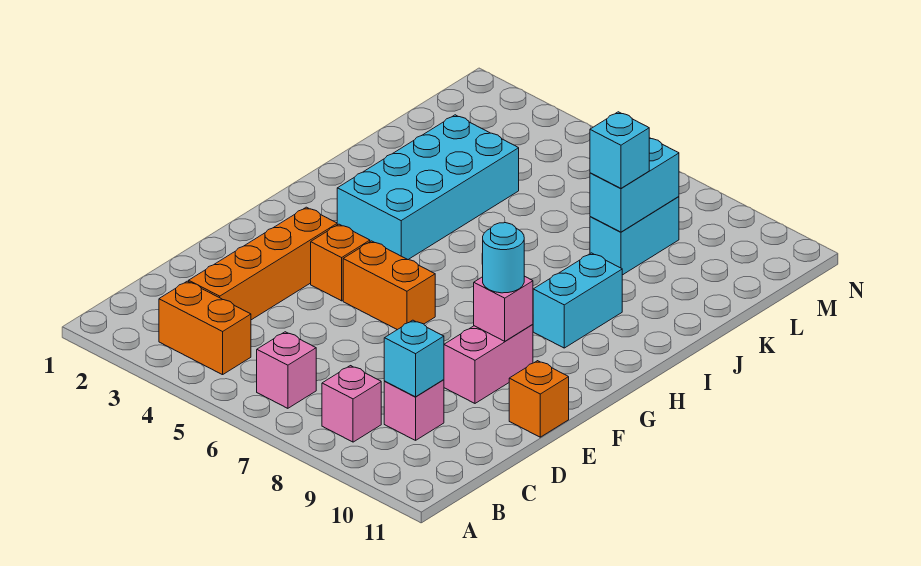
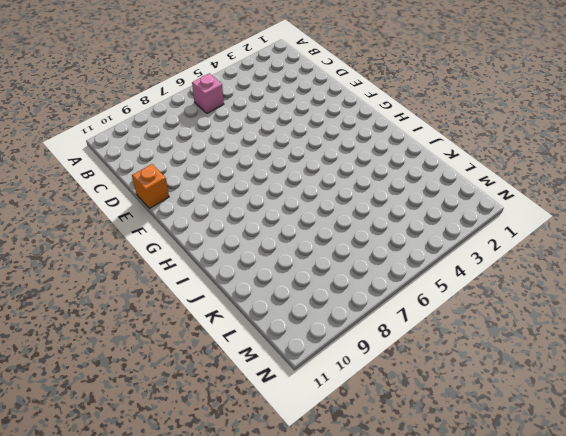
none -> orange 1x2 brick [159,281,251,375]
none -> pink 1x1 brick [322,366,381,442]
none -> orange 1x4 brick [189,207,337,320]

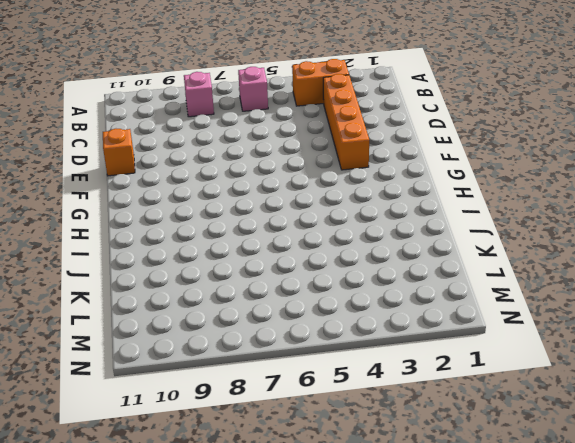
none -> pink 1x1 brick [384,380,444,440]
none -> pink 1x2 brick [444,324,533,403]
none -> orange 1x1 brick [311,224,370,301]

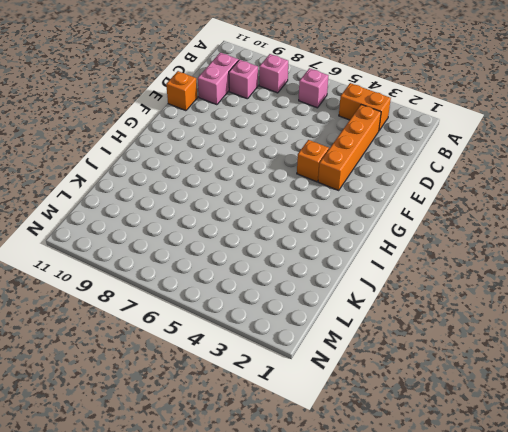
pink 1x2 brick [198,53,239,105] -> pink 1x2 brick moved to [444,324,533,403]
none -> orange 1x2 brick [343,241,435,330]
none -> cyan 2x4 brick [337,115,519,260]
none -> cyan 1x2 brick [533,253,622,348]

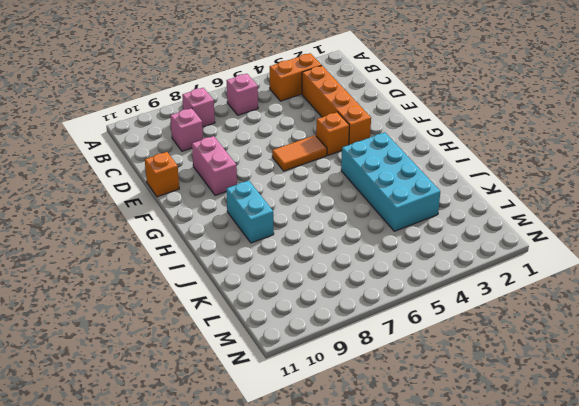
orange 1x2 tile [272,135,327,171] -> orange 1x2 brick [343,241,435,330]
none -> cyan 1x2 brick [590,197,679,275]
none -> cyan 1x1 brick [384,320,444,397]
none -> pink 1x1 brick [474,276,533,341]

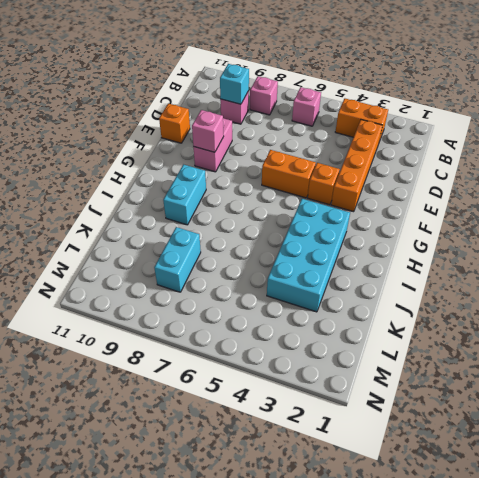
none -> cyan 1x2 brick [590,138,679,232]
none -> cyan 1x1 round brick [483,223,524,293]
none -> cyan 1x1 brick [590,112,649,189]

